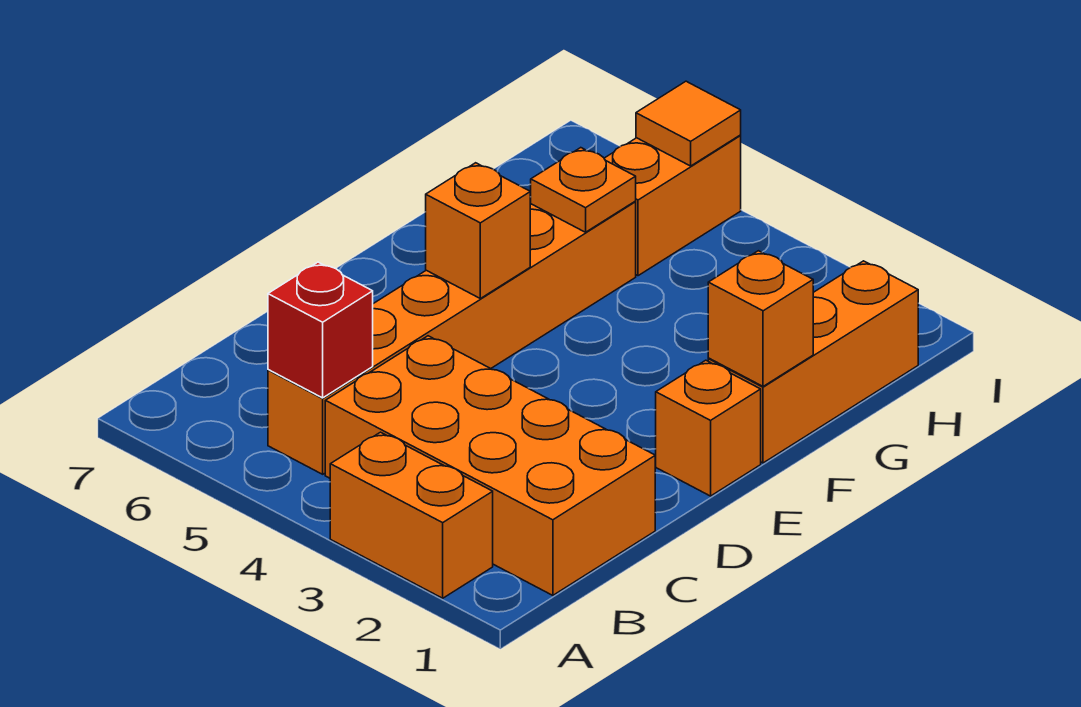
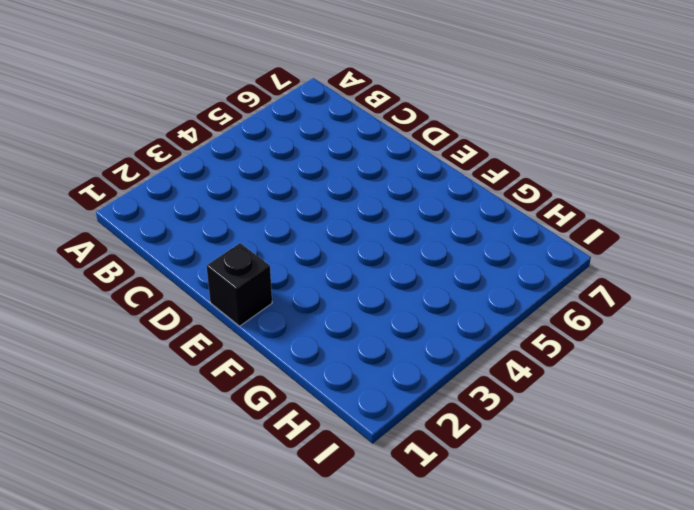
black 1x1 brick [207,243,272,326] -> orange 1x1 brick [656,360,761,496]
none -> orange 1x2 brick [330,432,493,598]
none -> orange 2x4 brick [325,336,655,595]

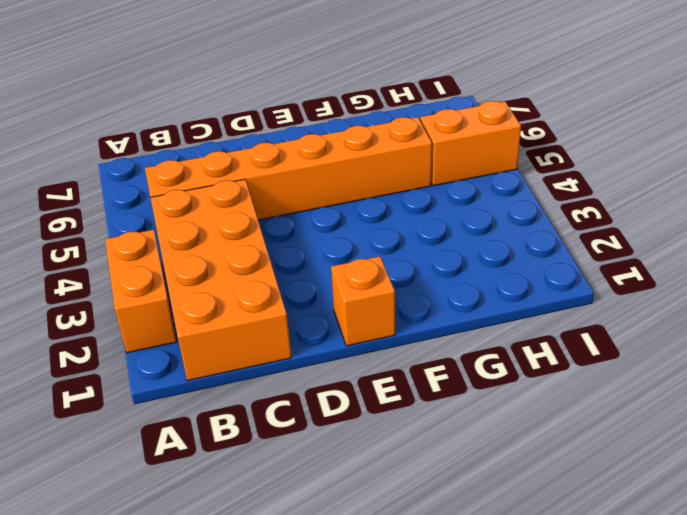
none -> orange 1x3 brick [708,261,918,463]
none -> red 1x1 brick [268,262,373,398]

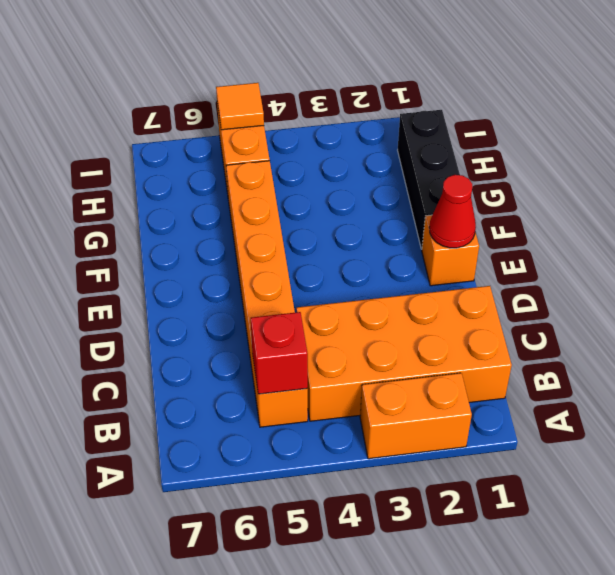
red 1x1 cone [429,175,476,248] -> none
black 1x3 brick [398,110,460,249] -> orange 1x3 brick [708,261,918,463]
none -> orange 1x1 brick [426,163,530,298]
none -> orange 1x1 brick [708,251,813,386]

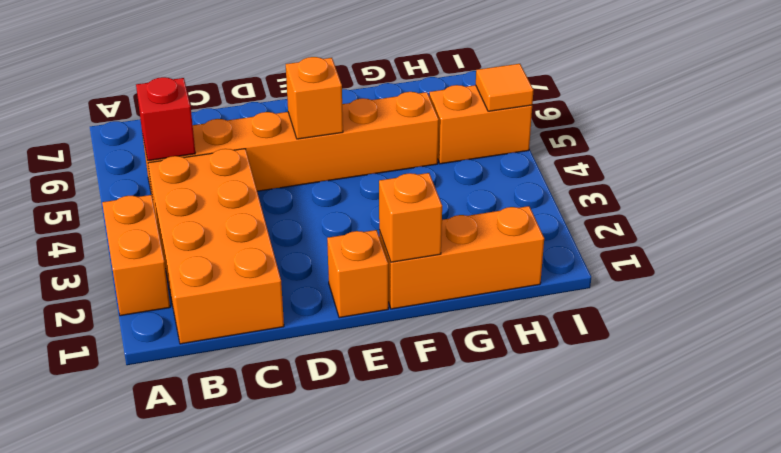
none -> orange 1x1 plate [531,148,636,232]

